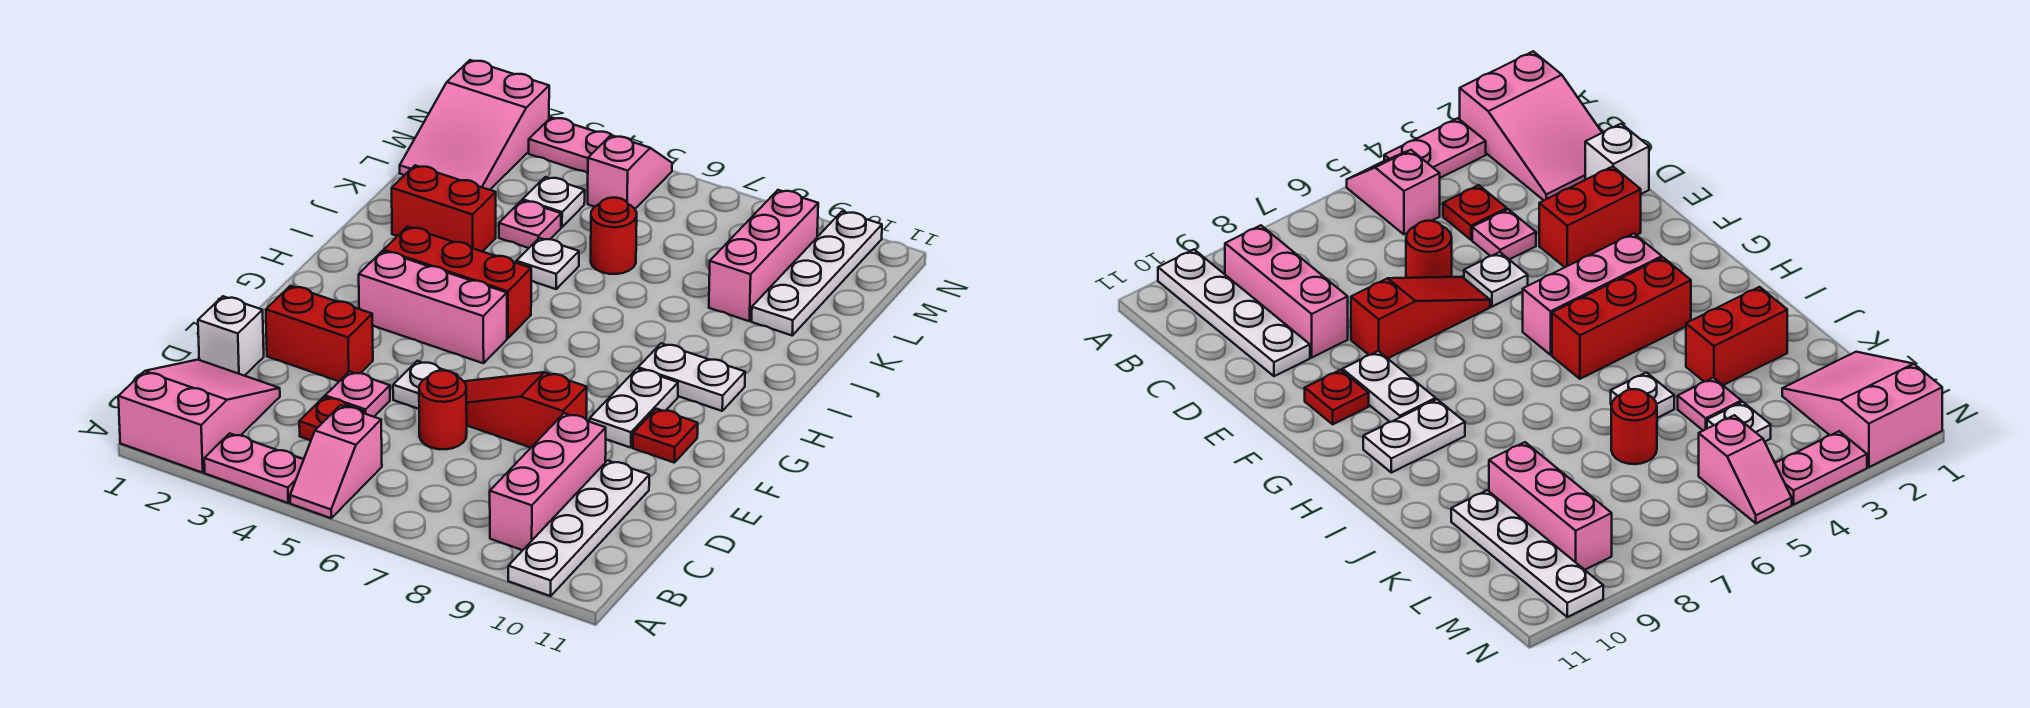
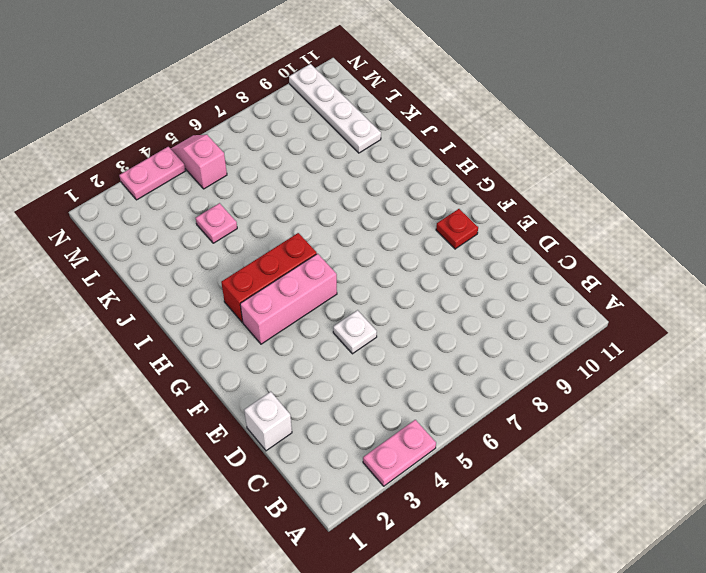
none -> pink 2x3 slope [118,360,280,473]
none -> pink 1x2 slope [290,405,382,518]
none -> white 1x4 plate [508,460,649,596]

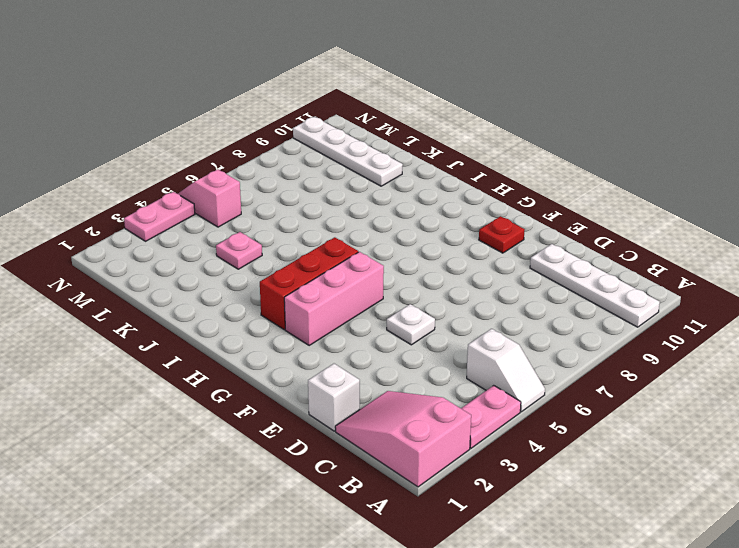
white 1x2 slope [467,329,545,412] -> pink 1x2 slope [290,405,382,518]
none -> pink 1x3 brick [490,413,606,550]
none -> red 1x1 plate [299,397,364,440]
none -> pink 1x1 plate [325,371,390,417]

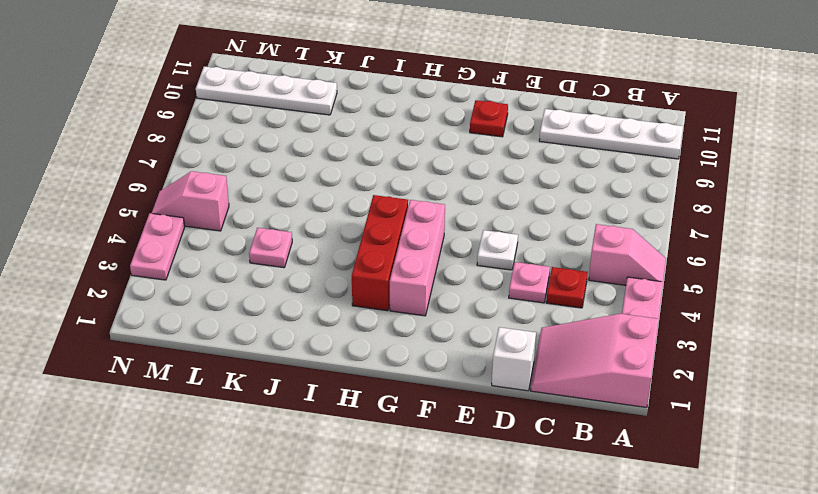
none -> pink 1x3 brick [490,413,606,550]
none -> red 1x1 round brick [419,371,467,449]
none -> red 1x2 brick [266,286,373,381]

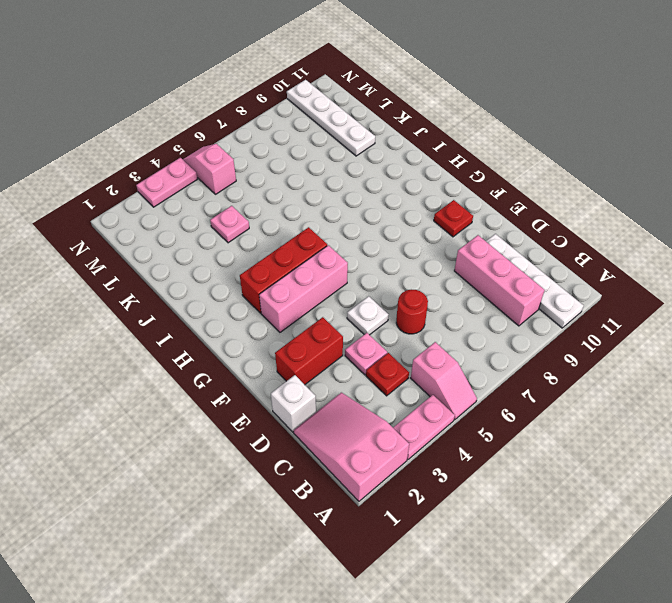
none -> red 1x3 slope [464,372,587,448]
none -> white 1x2 plate [590,369,678,448]
none -> white 1x2 plate [638,343,745,411]

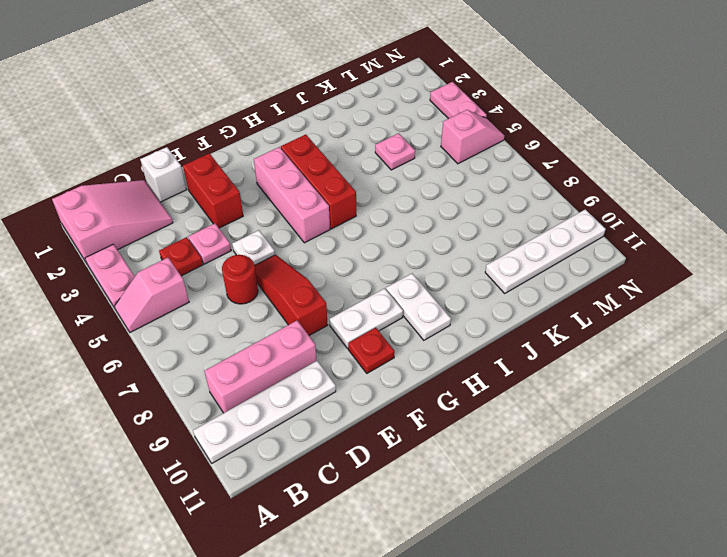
none -> red 1x2 brick [392,165,496,252]
none -> white 1x1 plate [516,238,579,289]
none -> red 1x1 round brick [591,198,637,274]

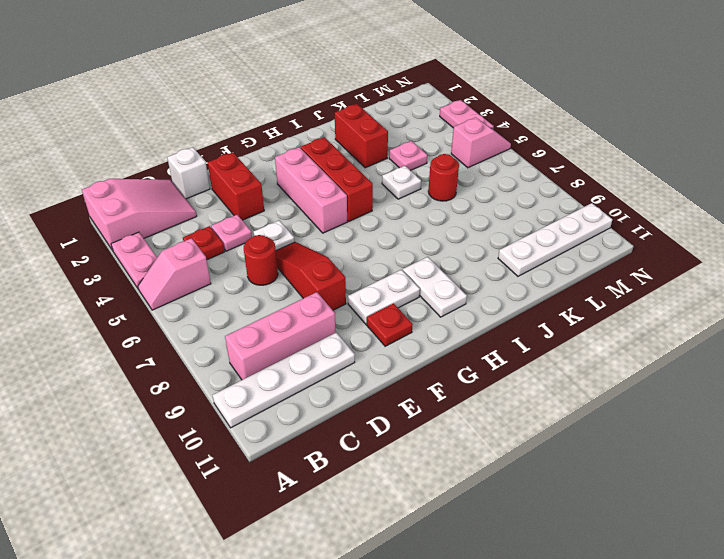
none -> pink 1x3 brick [709,190,818,321]
none -> pink 2x3 slope [400,60,549,190]
none -> white 1x1 plate [523,177,585,227]

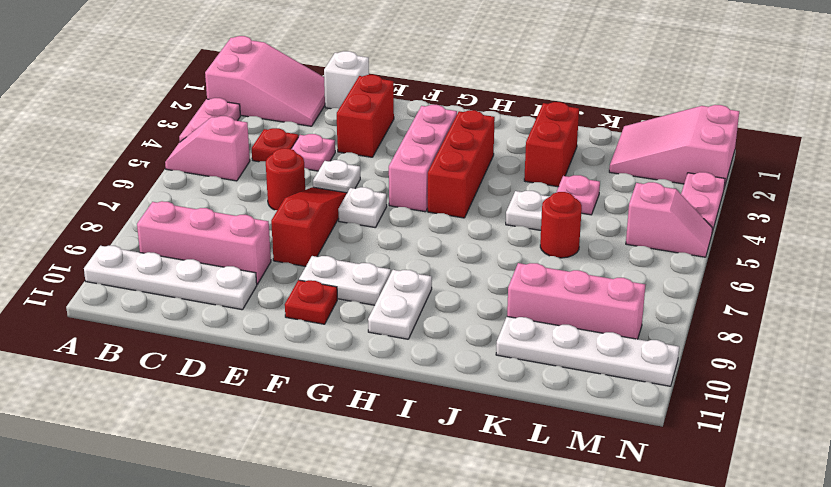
white 1x1 plate [338,187,387,228] -> white 1x1 plate moved to [523,177,585,227]

